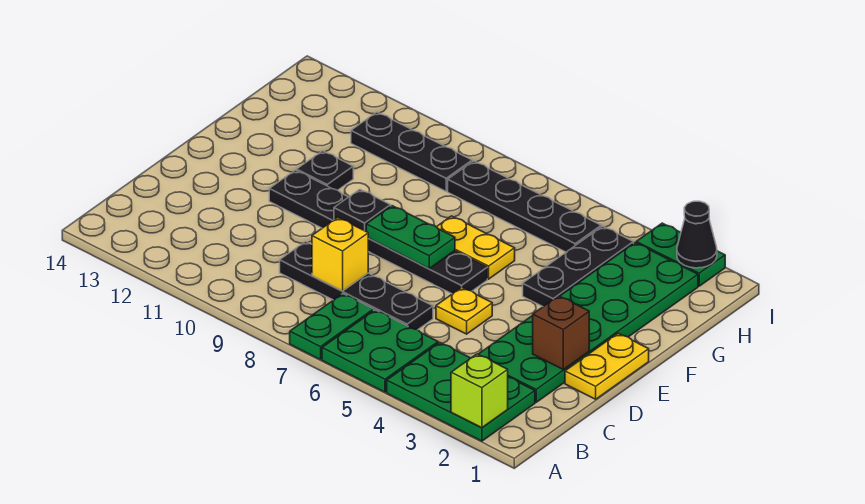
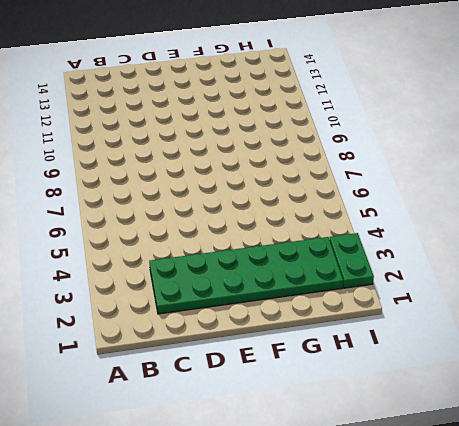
none -> green 2x3 plate [387,342,535,441]
none -> green 2x2 plate [322,310,438,392]
none -> green 1x2 plate [290,294,374,360]

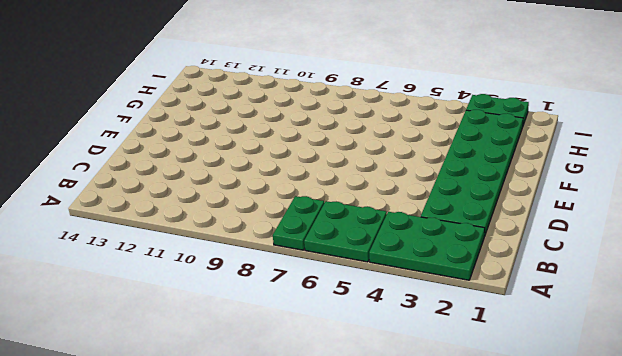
none -> black 1x4 plate [280,242,433,330]
none -> yellow 1x2 plate [565,333,649,399]
none -> yellow 1x1 plate [436,287,492,334]

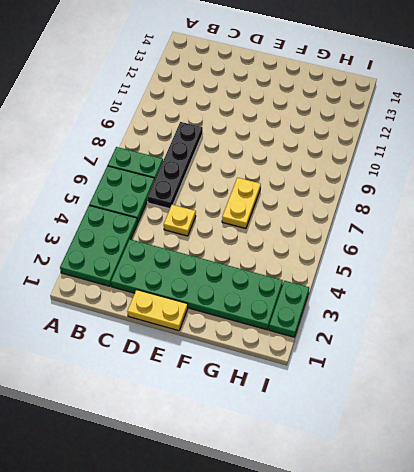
none -> black 1x6 plate [269,170,487,294]
none -> black 1x3 plate [523,226,633,306]
none -> black 1x1 plate [297,151,353,190]

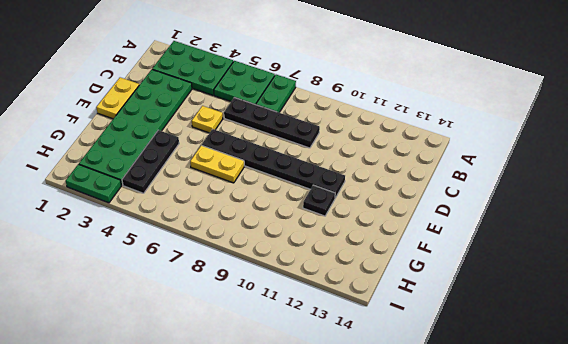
none -> black 1x4 plate [448,161,601,252]
none -> black 1x3 plate [351,112,472,191]
none -> lime 1x1 brick [451,354,508,428]

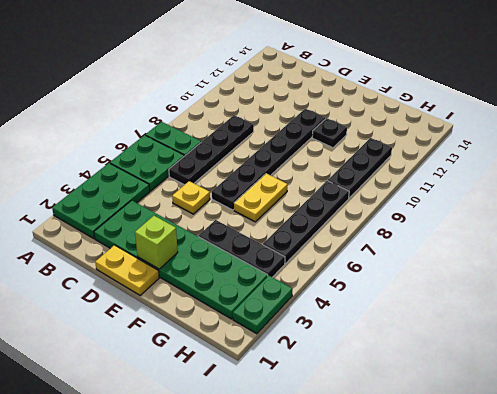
lime 1x1 brick [135,216,178,269] -> lime 1x1 brick moved to [451,354,508,428]
none -> yellow 1x1 brick [312,217,368,291]
none -> brown 1x1 brick [533,296,589,369]
none -> green 1x2 plate [366,206,455,268]

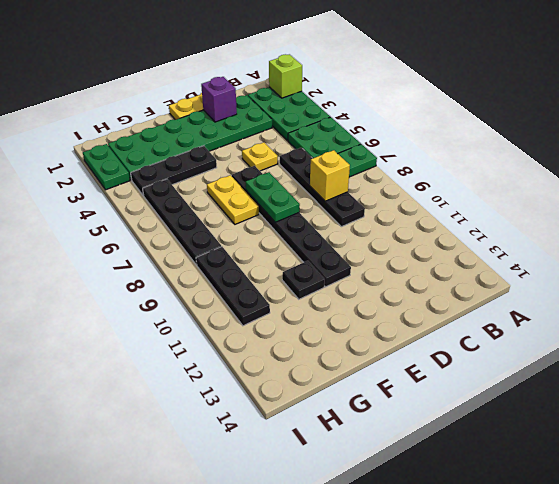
purple 1x1 brick [201,77,237,122] -> brown 1x1 brick [533,296,589,369]
none -> black 1x1 plate [334,189,391,231]
none -> black 1x1 cone [677,201,717,268]

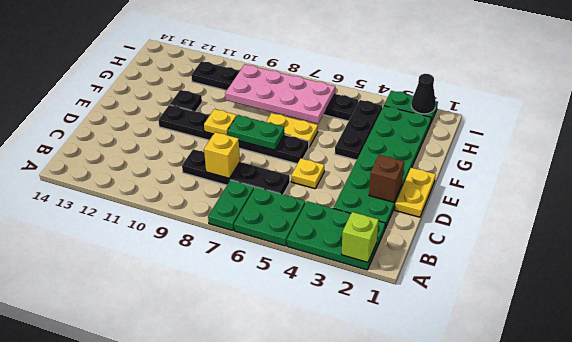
yellow 1x1 plate [204,109,237,135] -> black 1x1 plate [334,189,391,231]
pink 2x4 plate [225,64,335,124] -> none

